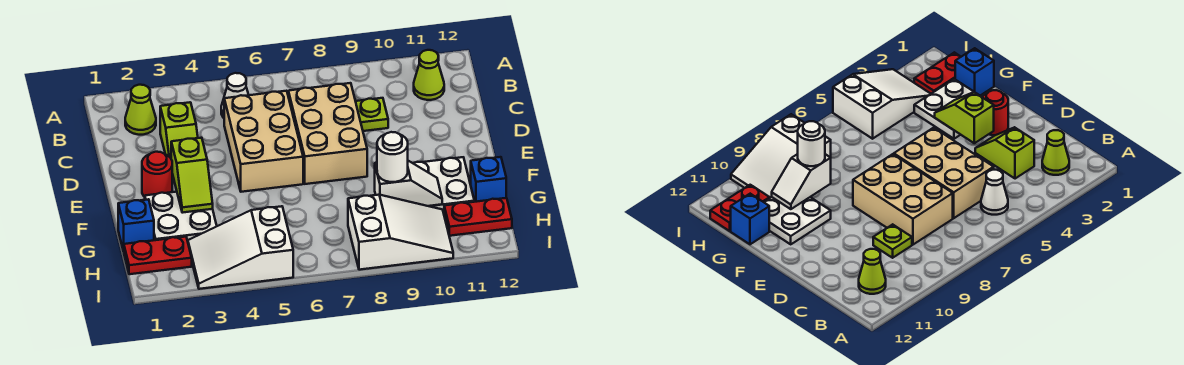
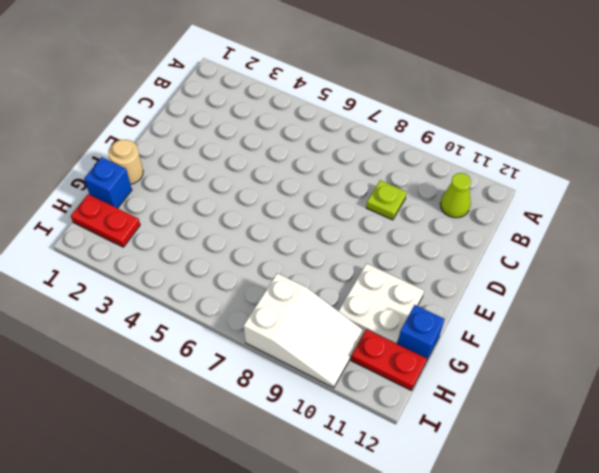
tan 1x1 round brick [108,140,143,184] -> none
none -> lime 1x1 cone [125,85,156,135]
none -> white 1x1 cone [221,73,249,118]
none -> lime 1x2 slope [160,102,198,177]

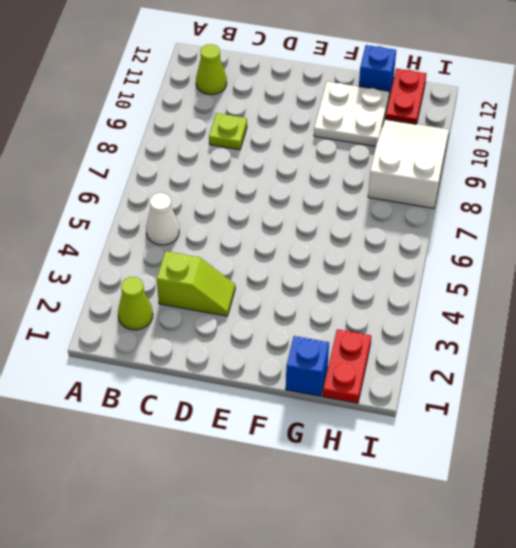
none -> tan 2x3 brick [224,91,303,192]
none -> tan 2x3 brick [288,83,367,184]
none -> red 1x1 round brick [142,152,172,197]

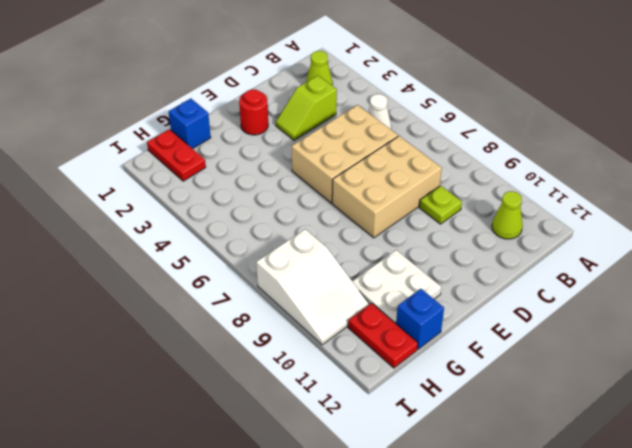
none -> white 2x2 plate [145,192,217,241]
none -> white 2x3 slope [188,206,293,289]
none -> lime 1x2 slope [171,138,213,213]

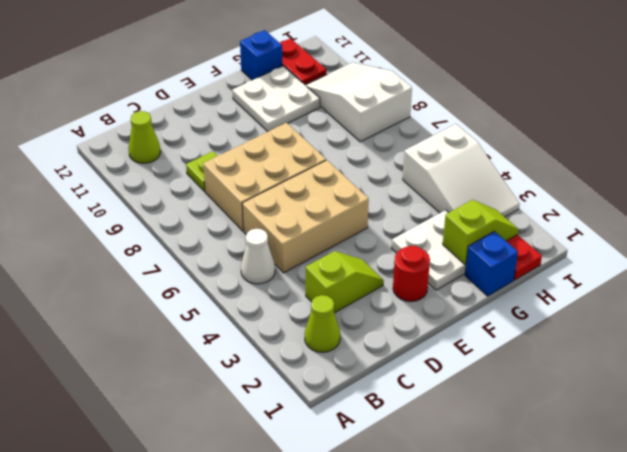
lime 1x2 slope [443,200,519,264] -> lime 1x2 slope moved to [171,138,213,213]
none -> white 1x2 slope [375,161,442,206]
none -> white 1x1 round brick [377,132,408,182]

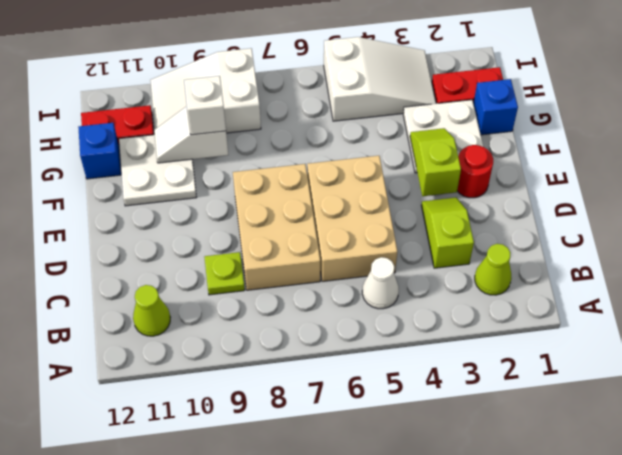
white 1x1 brick [184,76,226,135] -> white 1x1 round brick [377,132,408,182]

